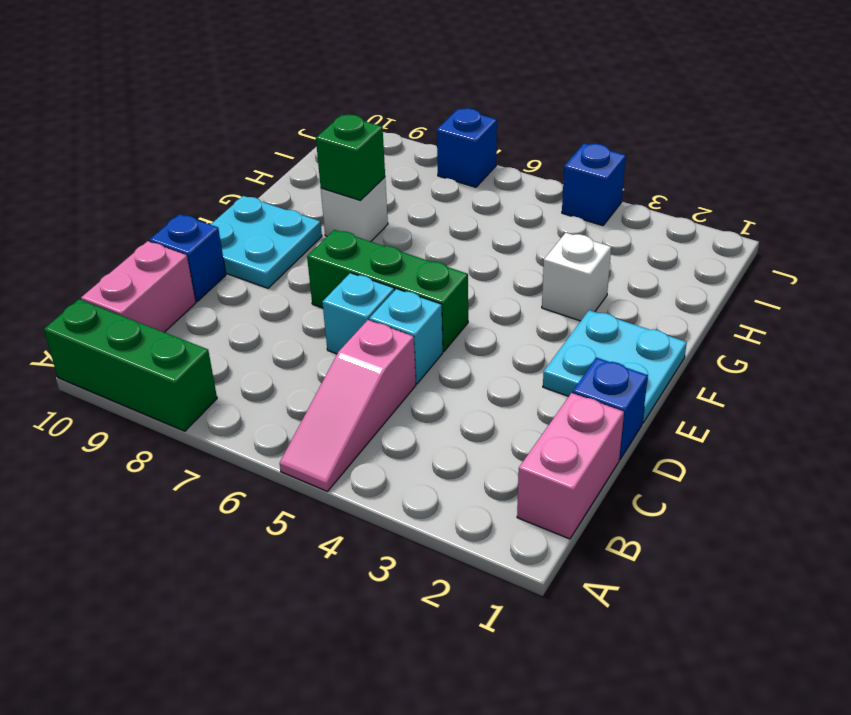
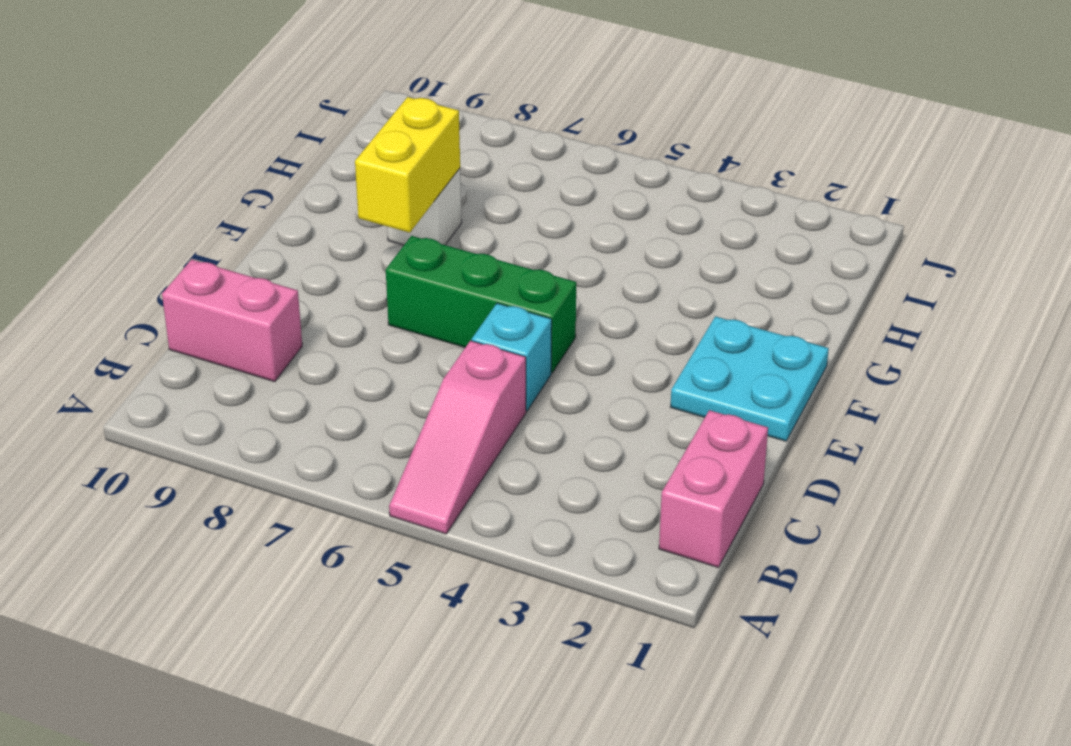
pink 1x2 brick [162,259,302,382] -> pink 1x2 brick turned to [81,241,196,332]
yellow 1x2 brick [355,97,460,233] -> green 1x1 brick [316,115,385,200]
none -> green 1x3 brick [44,299,217,431]
none -> blue 1x1 brick [573,357,648,459]
none -> cyan 1x1 brick [322,273,394,354]

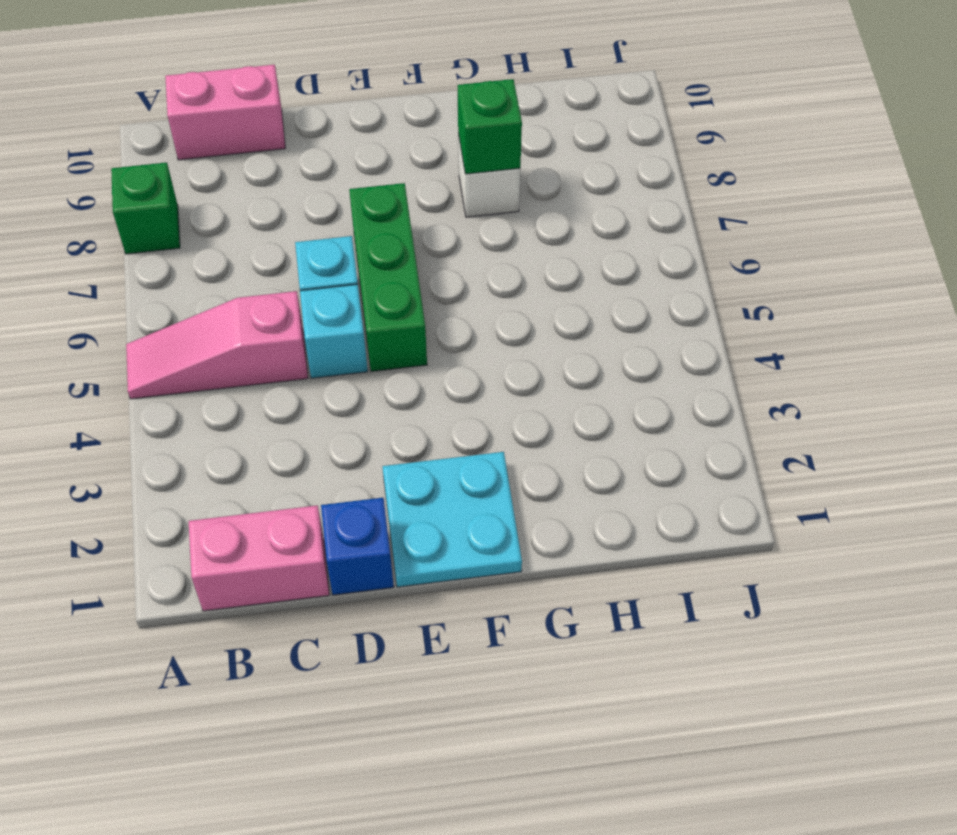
green 1x1 brick [111,163,180,254] -> green 1x3 brick [44,299,217,431]
none -> blue 1x1 brick [149,214,226,302]
none -> cyan 2x2 plate [211,196,322,288]
none -> white 1x1 brick [542,233,611,321]

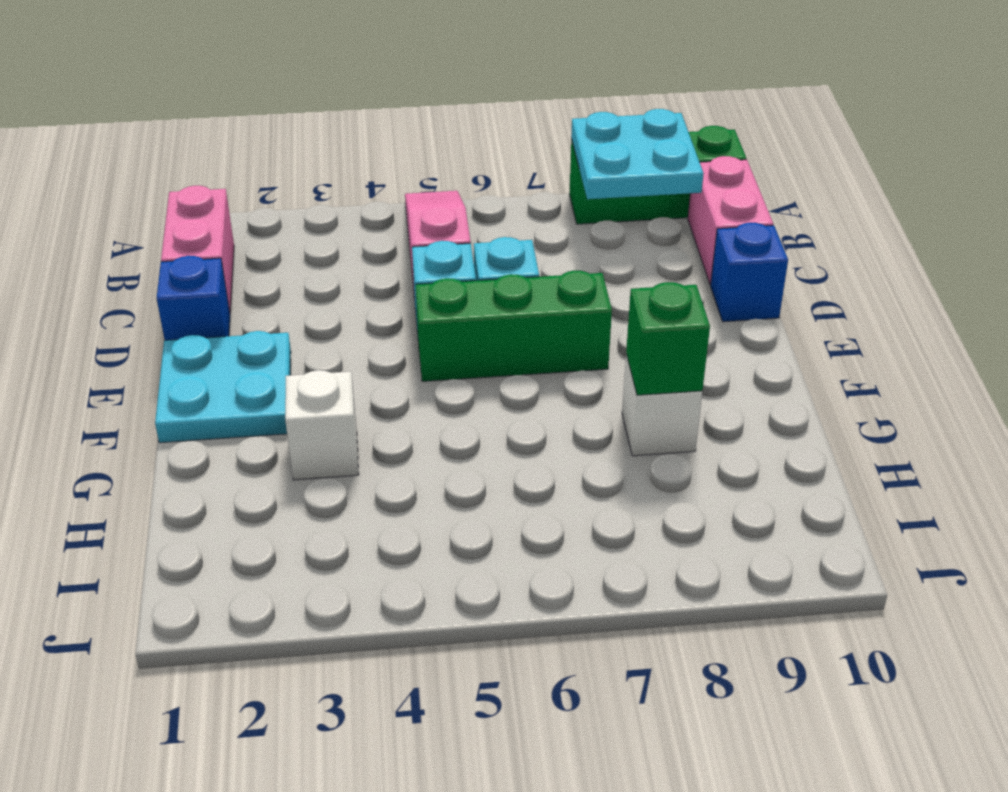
cyan 2x2 plate [571,109,704,199] -> cyan 2x2 plate moved to [211,196,322,288]
none -> blue 1x1 brick [562,144,626,226]
none -> blue 1x1 brick [437,108,497,187]

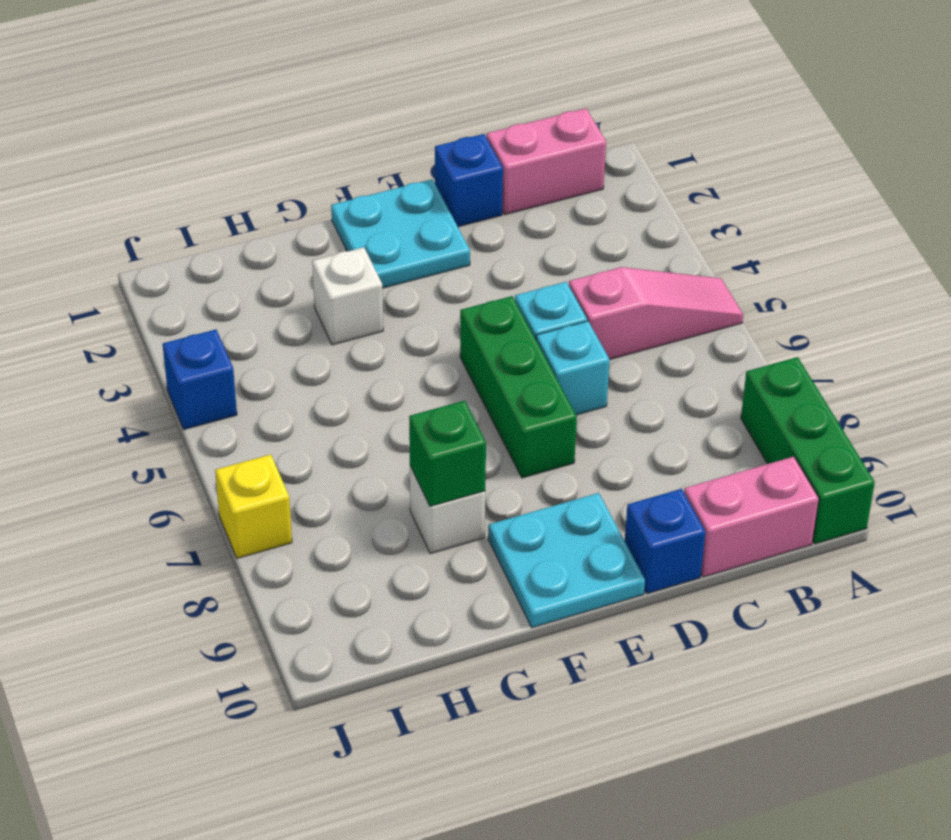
yellow 1x1 brick [215,454,292,558] -> blue 1x1 brick [437,108,497,187]

